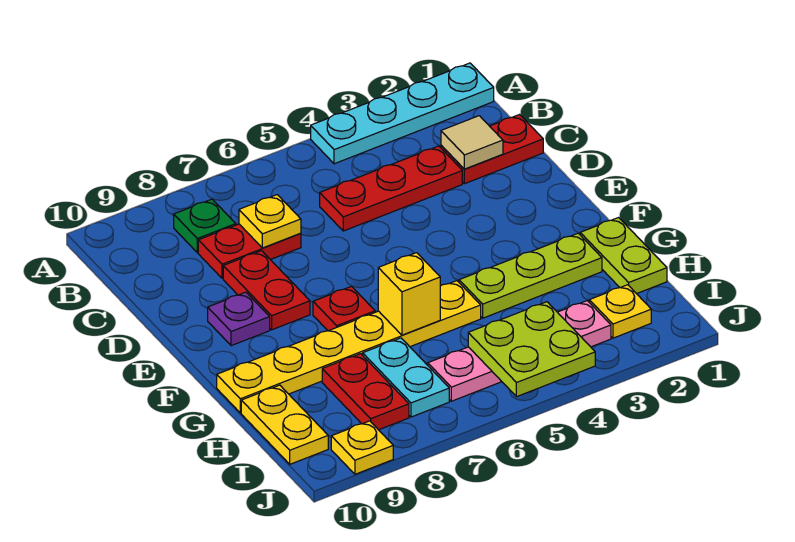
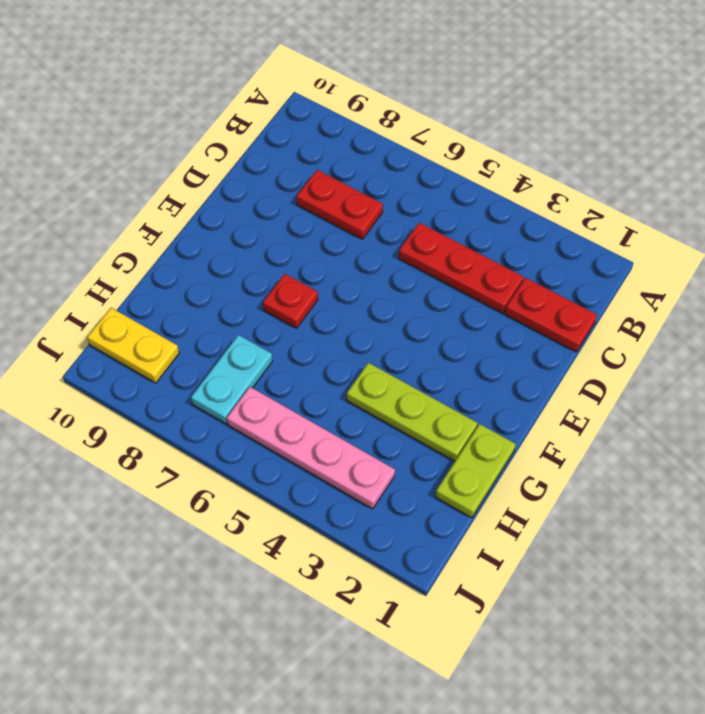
yellow 1x2 plate [87,308,179,383] -> yellow 1x2 plate turned to [241,385,328,464]
none -> cyan 1x4 plate [311,63,494,164]
none -> green 1x1 plate [174,199,236,253]
none -> red 1x2 plate [223,251,310,330]

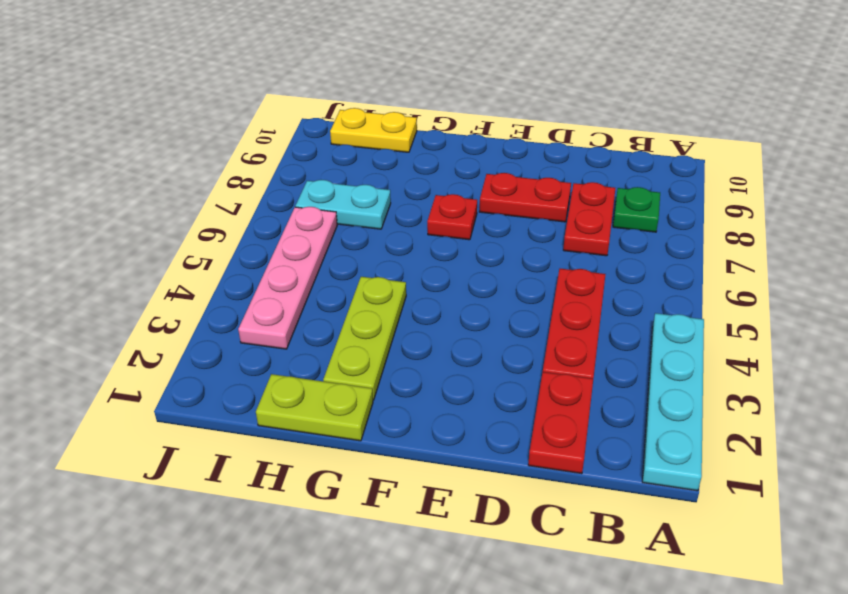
none -> purple 1x1 plate [208,292,270,346]
none -> yellow 1x6 plate [217,281,481,413]
none -> red 1x2 plate [322,354,409,430]

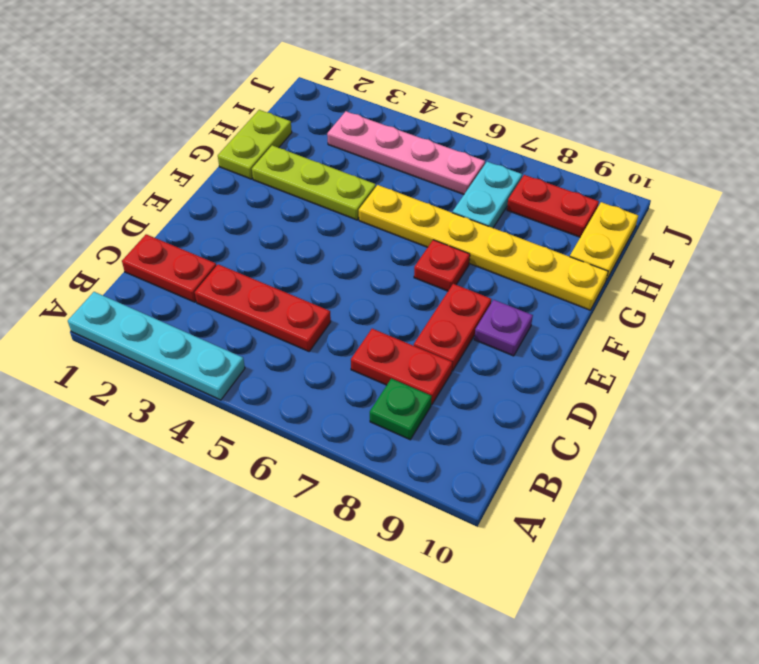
red 1x2 plate [507,175,599,237] -> red 1x2 plate turned to [322,354,409,430]
none -> yellow 1x1 plate [589,285,651,338]
none -> yellow 1x1 plate [331,421,393,474]
none -> tan 1x1 tile [441,116,503,169]

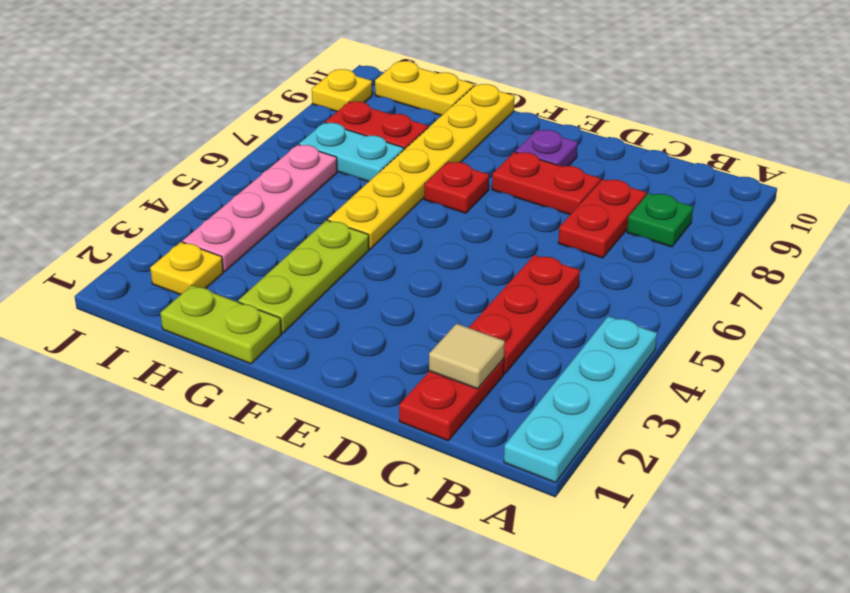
none -> yellow 1x1 plate [239,195,301,248]
none -> yellow 1x1 brick [378,253,440,335]
none -> lime 2x2 plate [468,302,595,397]

